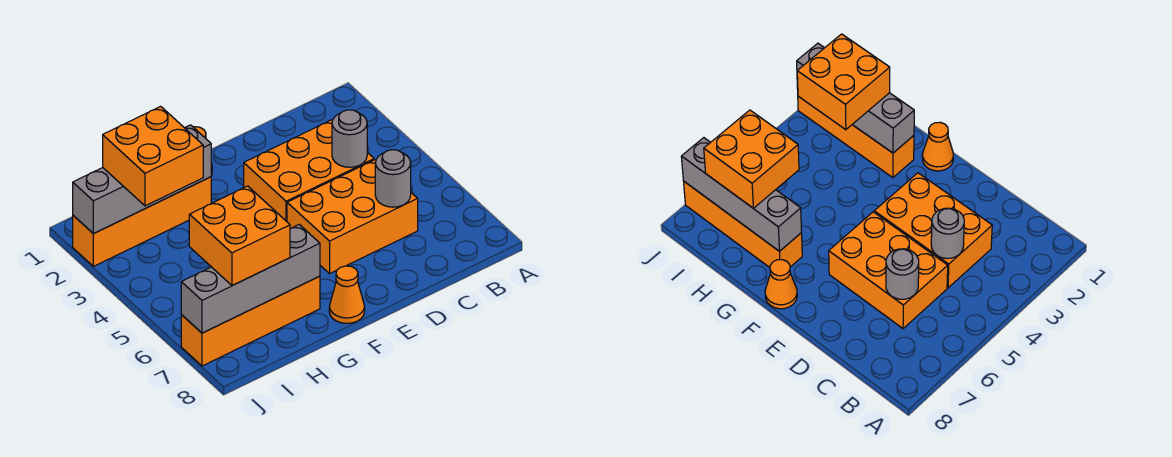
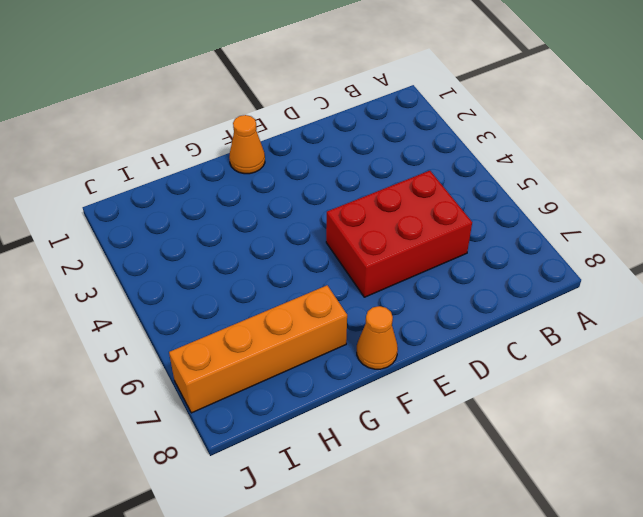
red 2x3 brick [326,171,472,297] -> orange 2x3 brick [287,160,418,274]
none -> orange 2x3 brick [244,120,374,221]
none -> orange 1x4 brick [73,177,211,266]
none -> grey 1x1 round brick [332,110,367,167]

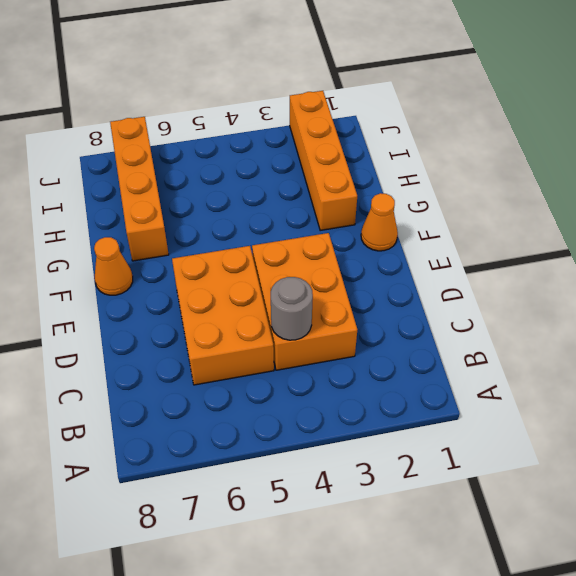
none -> grey 1x1 round brick [375,150,411,207]
none -> grey 1x4 brick [73,125,211,234]
none -> grey 1x4 brick [181,225,320,333]

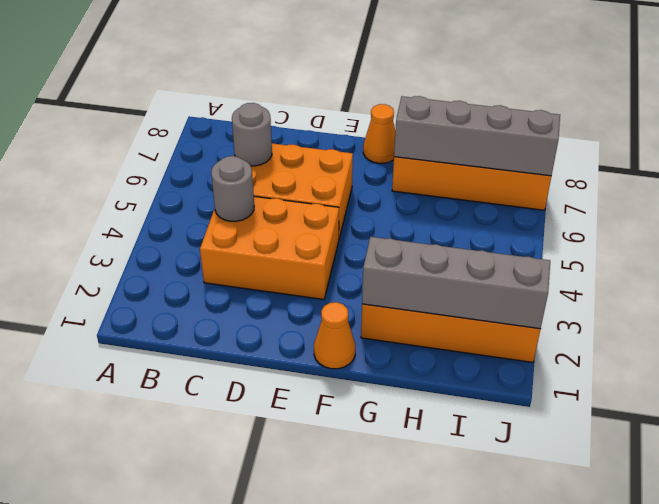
none -> orange 2x2 brick [103,106,203,206]
none -> orange 2x2 brick [189,186,290,286]

